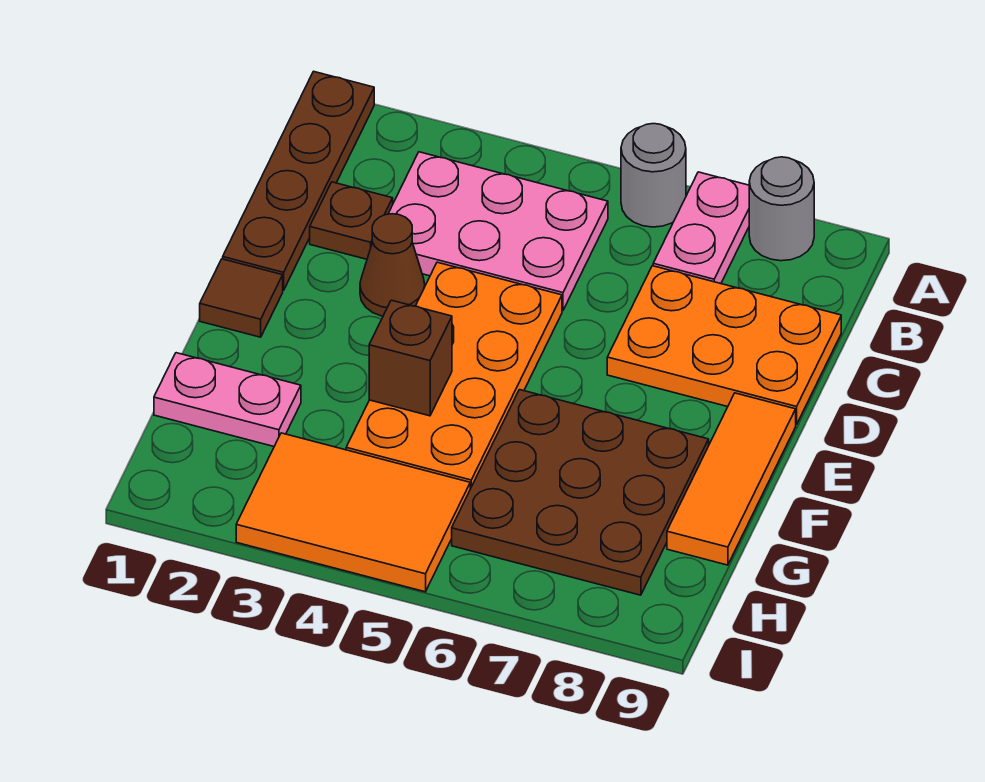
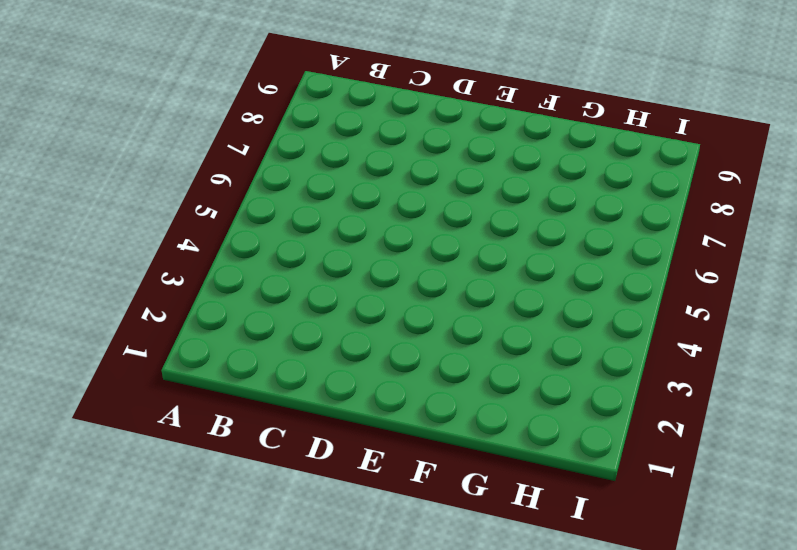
none -> brown 1x4 plate [223,71,374,290]
none -> grey 1x1 round brick [621,124,686,227]
none -> pink 1x2 plate [653,172,749,284]

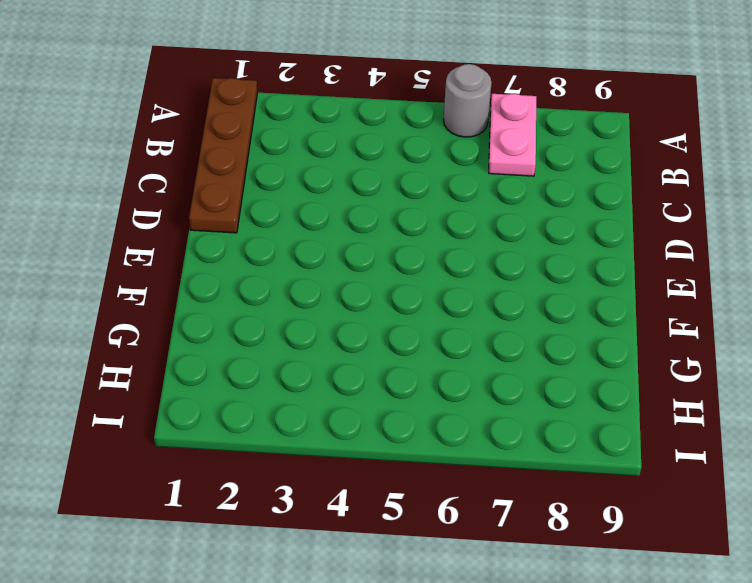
none -> grey 1x1 round brick [749,157,814,261]
none -> pink 2x3 plate [388,152,608,311]
none -> brown 1x1 plate [310,182,393,259]

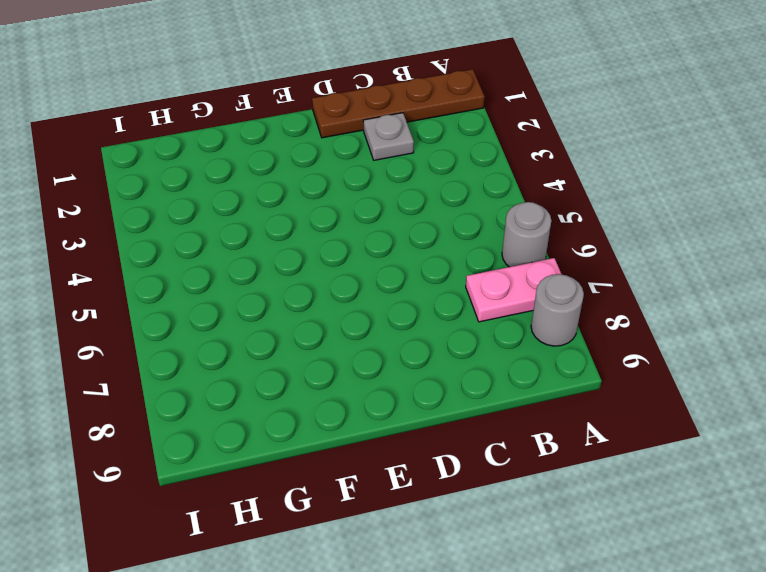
grey 1x1 plate [363,113,414,160] -> brown 1x1 plate [310,182,393,259]
none -> pink 2x3 plate [388,152,608,311]
none -> orange 2x3 plate [607,266,841,425]
none -> brown 1x1 cone [360,214,425,316]

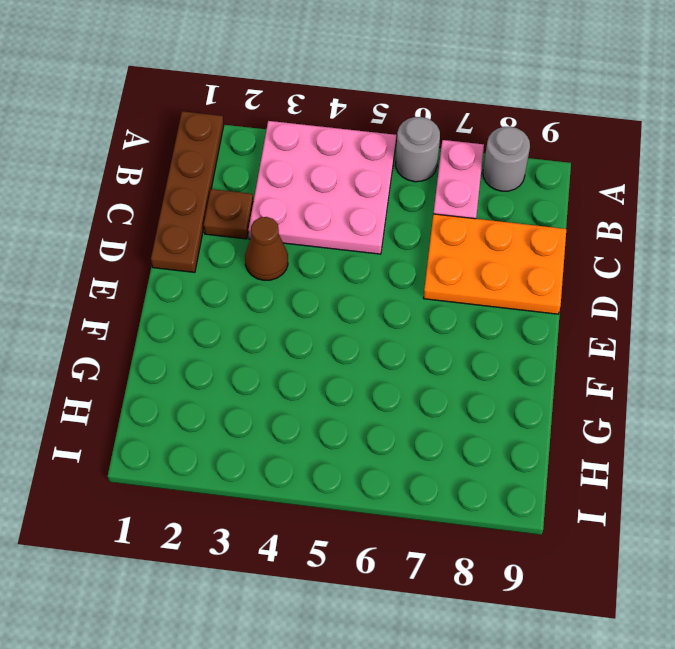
pink 3x3 plate [248,121,396,254] -> pink 2x3 plate [388,152,608,311]
none -> orange 2x4 plate [346,262,562,489]
none -> brown 1x1 tile [200,259,283,337]
none -> orange 1x3 tile [667,393,796,565]

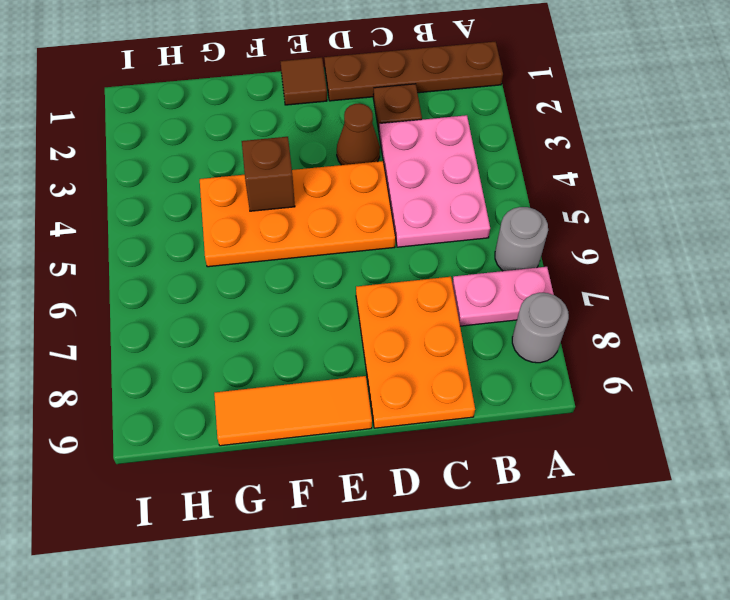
none -> brown 3x3 plate [452,390,709,595]
none -> pink 1x2 plate [154,353,301,446]
none -> orange 2x3 tile [236,433,470,592]

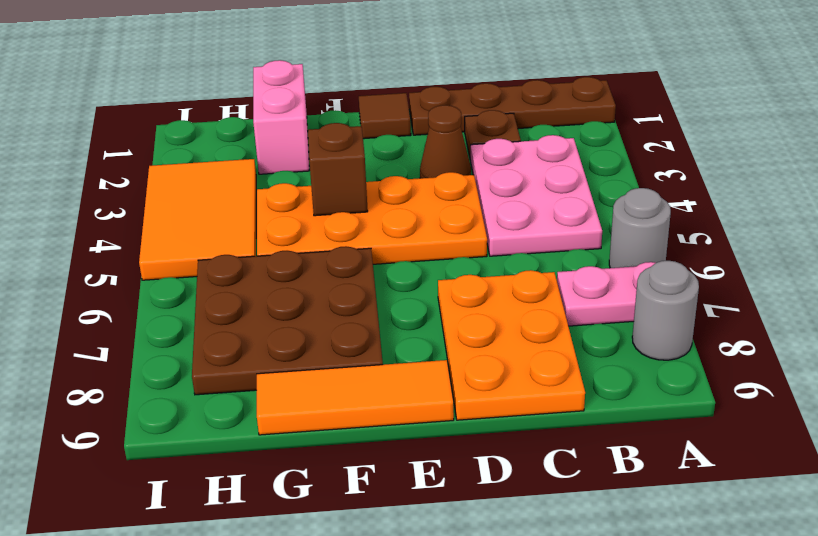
pink 1x2 brick [253,60,309,174] -> pink 1x2 plate [154,353,301,446]

